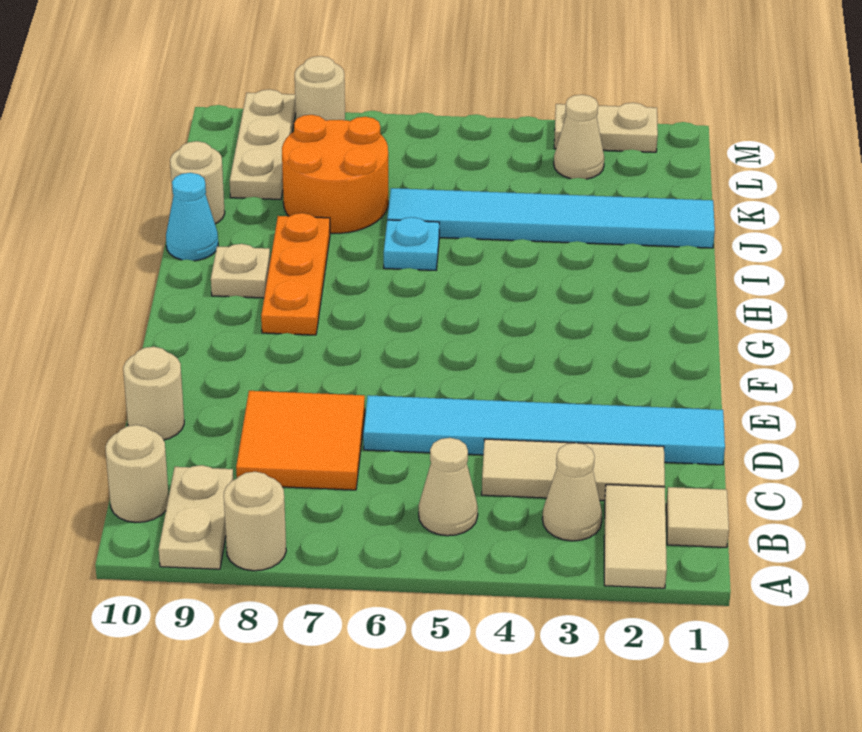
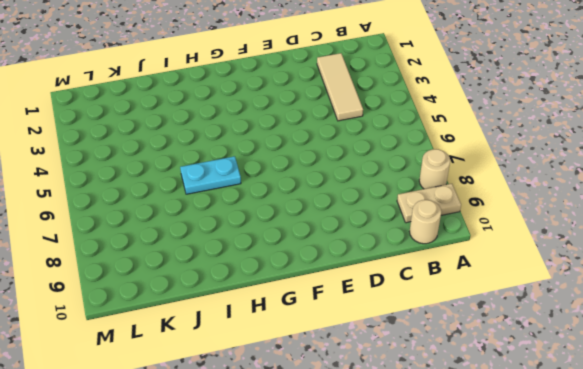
cyan 1x2 plate [180,156,241,194] -> cyan 1x1 plate [384,217,439,270]
none -> tan 1x2 tile [604,485,667,588]
none -> tan 1x1 tile [666,487,729,547]
none -> tan 1x1 cone [542,443,602,541]

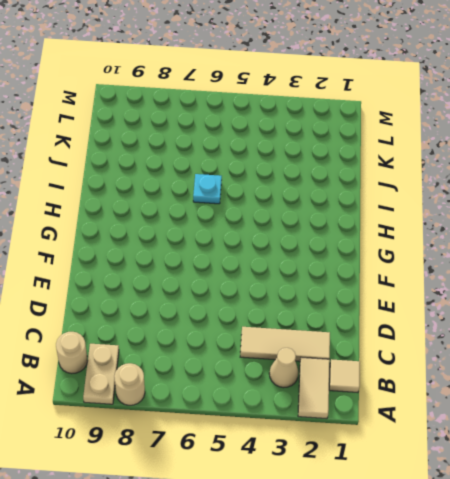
none -> tan 1x1 cone [419,438,478,536]
none -> orange 2x2 tile [236,391,365,490]
none -> cyan 1x6 tile [363,395,725,465]

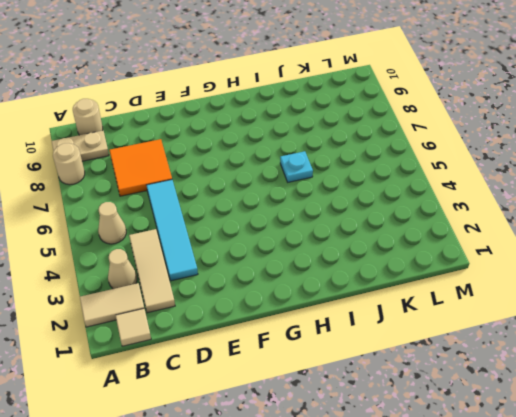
cyan 1x4 tile [147,180,198,281] -> cyan 1x6 tile [363,395,725,465]
none -> tan 1x1 round brick [123,347,184,440]
none -> orange 1x3 plate [261,213,330,335]
none -> tan 1x1 plate [211,244,270,298]

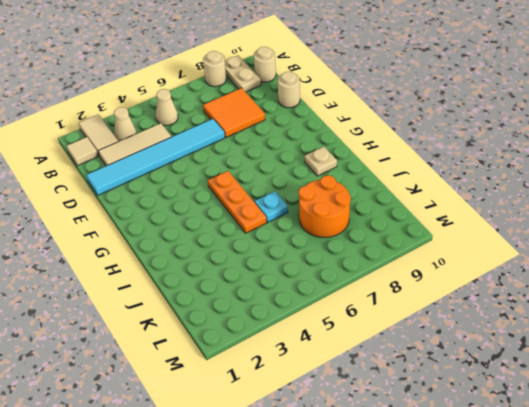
orange 1x3 plate [208,171,267,233] -> orange 1x3 plate moved to [261,213,330,335]
none -> cyan 1x1 cone [166,173,218,261]
none -> cyan 1x6 tile [387,188,715,248]
none -> tan 1x1 round brick [170,141,225,224]

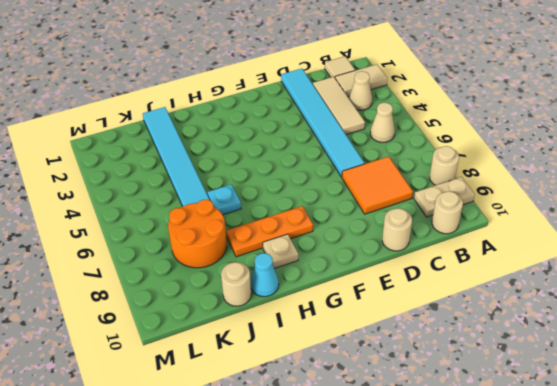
none -> tan 1x3 plate [230,89,296,199]
none -> tan 1x1 cone [554,95,604,179]
none -> tan 1x2 plate [554,103,658,152]

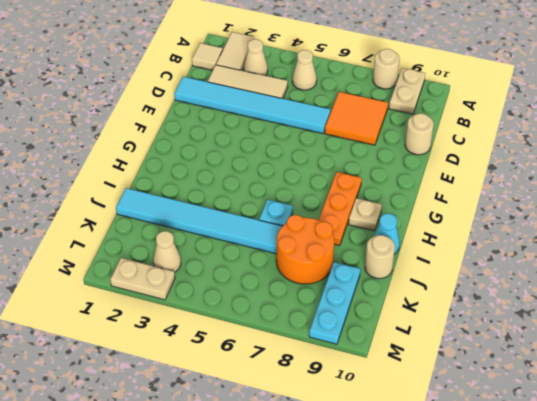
cyan 1x3 plate [309,262,361,344] -> tan 1x3 plate [230,89,296,199]
none -> tan 1x1 round brick [106,425,169,522]
none -> tan 1x1 round brick [295,56,345,120]

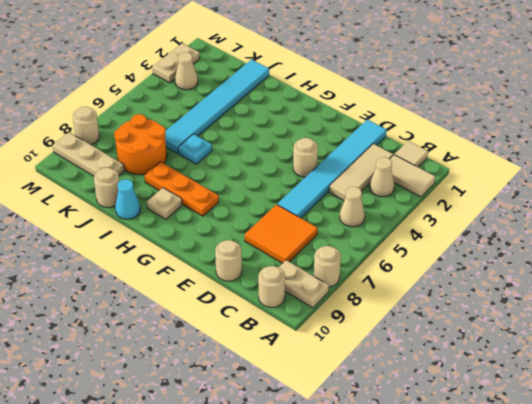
tan 1x1 round brick [293,138,318,177] -> none

